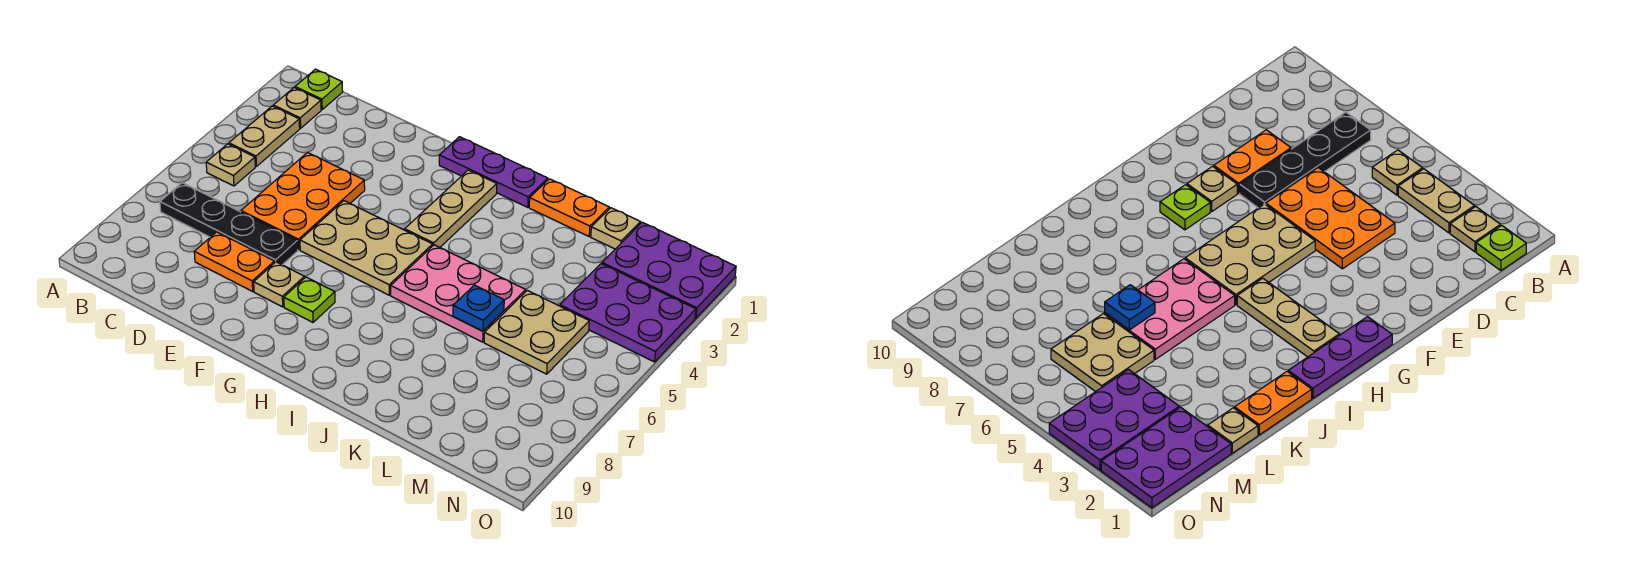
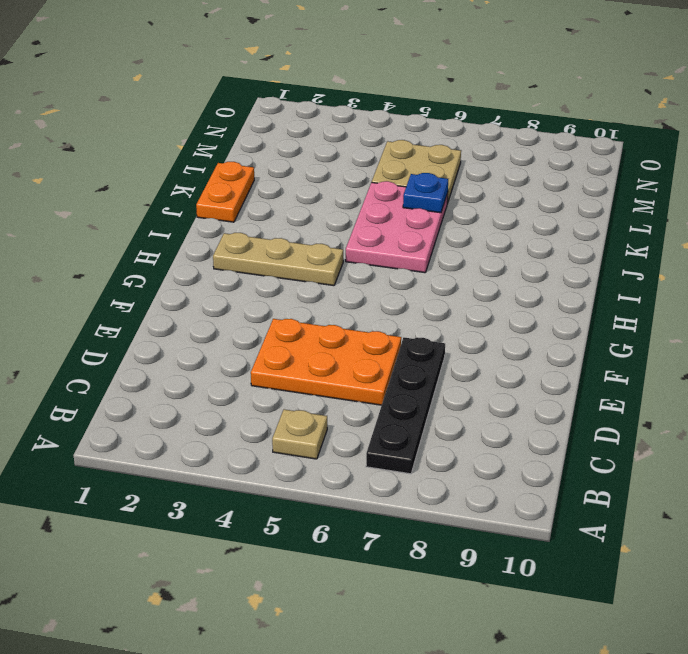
none -> lime 1x1 plate [295,69,343,110]
none -> tan 1x1 plate [273,88,321,128]
none -> tan 1x2 plate [229,106,300,167]

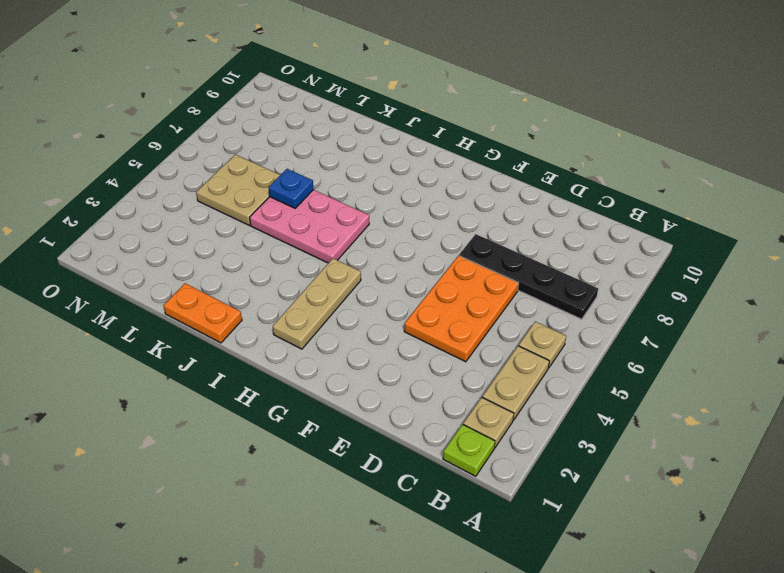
none -> orange 1x2 plate [194,232,274,291]
none -> tan 2x3 plate [300,201,433,295]
none -> tan 1x1 plate [254,262,305,307]

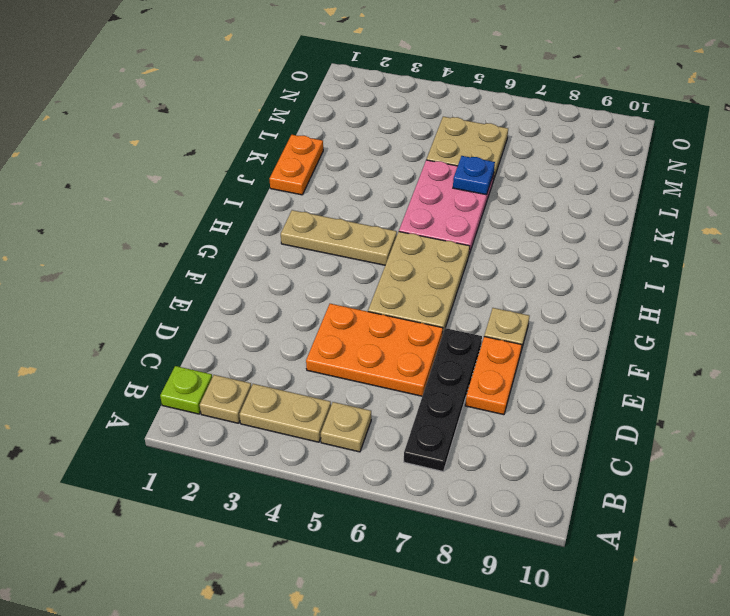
none -> purple 1x3 plate [439,137,548,207]
none -> lime 1x1 plate [284,277,335,322]
none -> tan 1x1 plate [591,208,640,249]

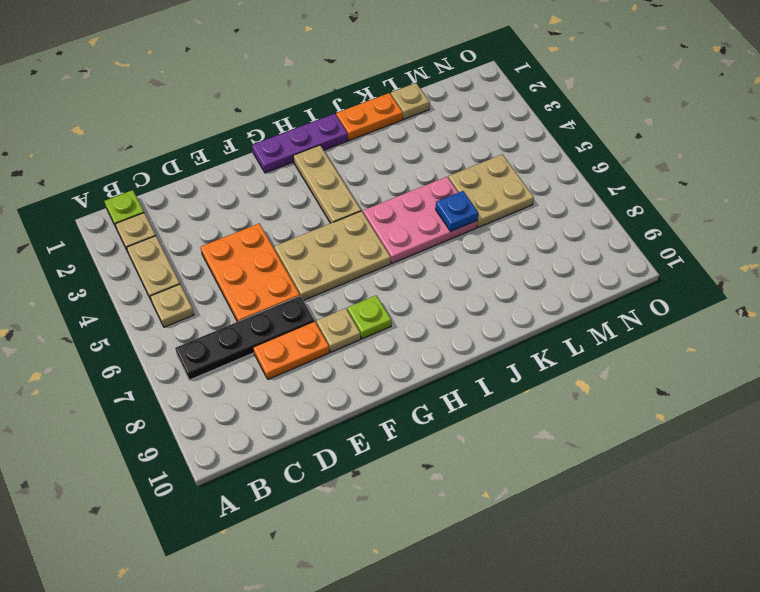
none -> purple 2x3 plate [602,222,736,318]
none -> purple 2x3 plate [560,264,696,362]

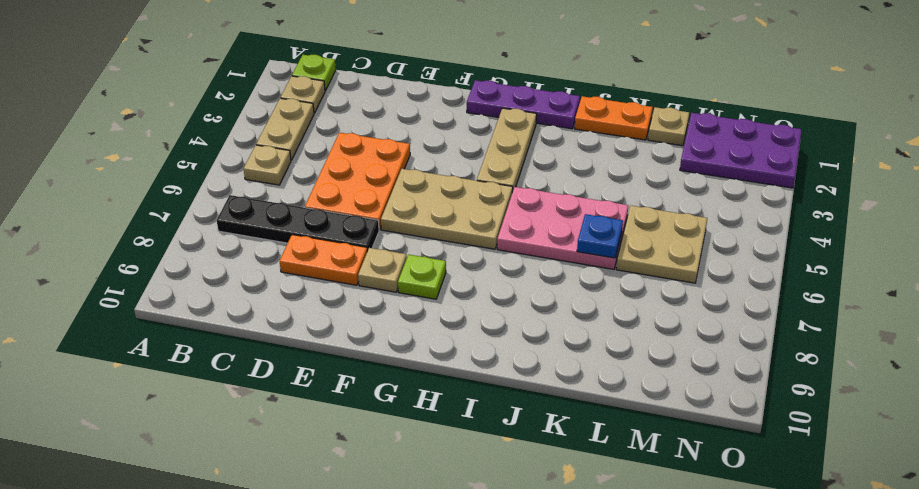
none -> purple 2x3 plate [560,264,696,362]

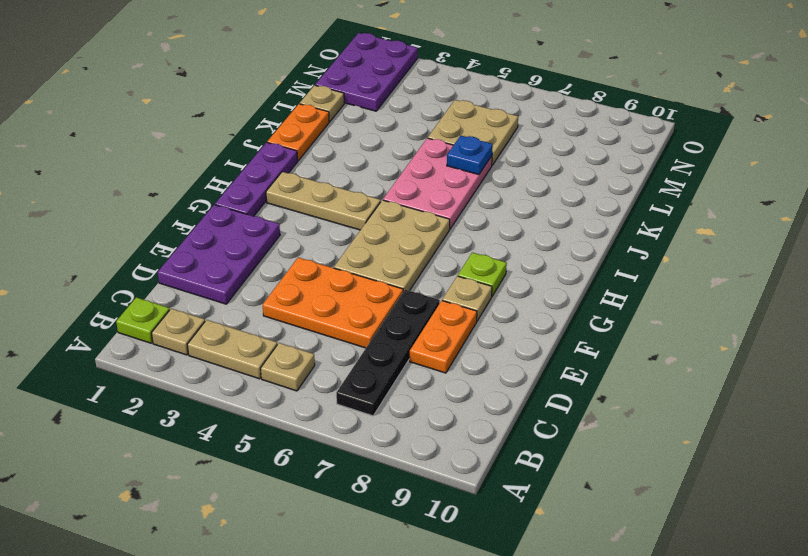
purple 2x3 plate [158,205,280,304] -> purple 2x3 plate moved to [560,264,696,362]

